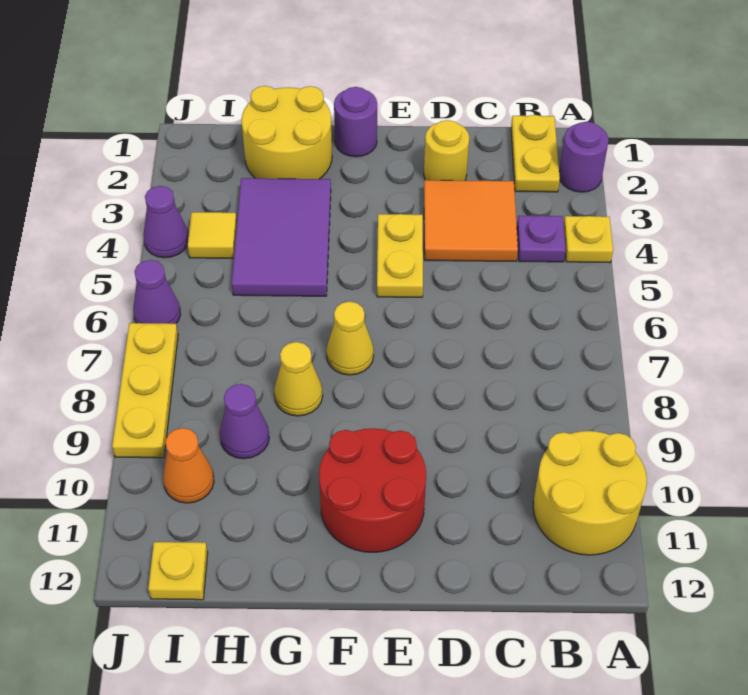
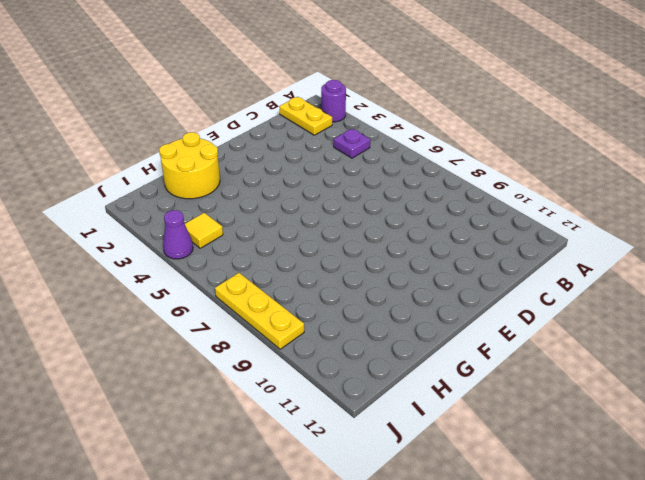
none -> yellow 1x1 plate [564,216,613,263]
none -> yellow 2x2 round brick [533,431,647,555]
none -> orange 2x2 tile [424,180,518,261]

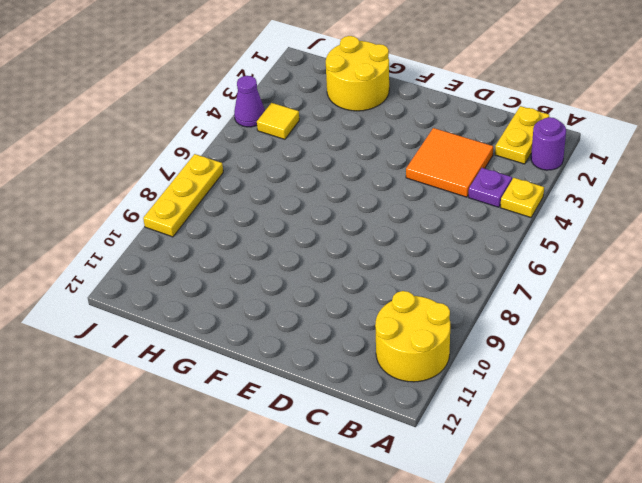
none -> yellow 1x1 round brick [424,120,469,181]
none -> yellow 1x2 plate [377,214,423,297]
none -> red 2x2 round brick [319,428,426,552]

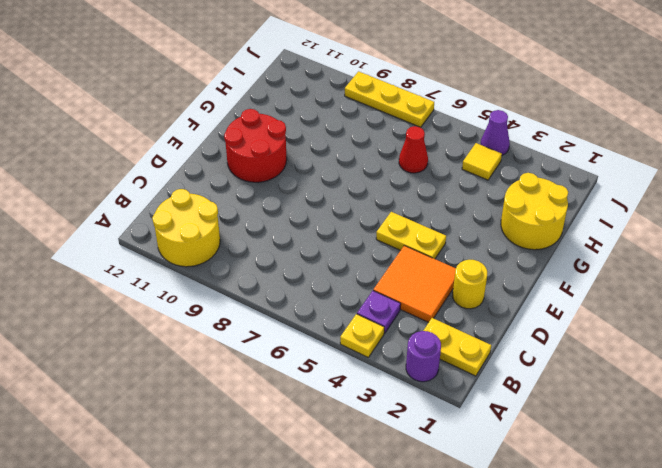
red 1x1 cone [399,126,428,173] -> none
none -> purple 1x1 round brick [334,87,377,157]
none -> yellow 1x1 cone [326,301,374,375]
none -> purple 2x3 tile [232,178,331,296]

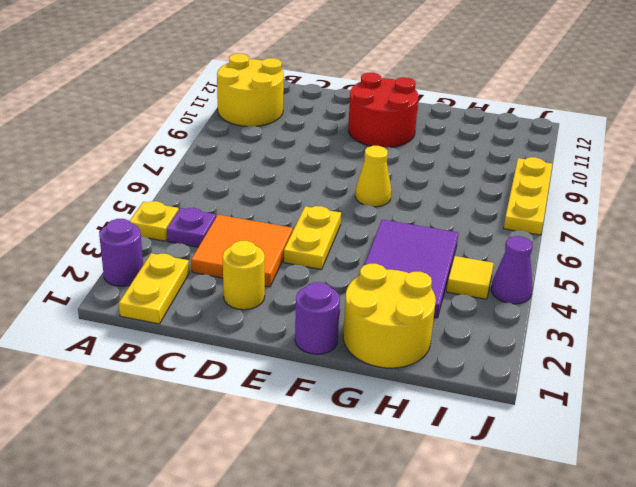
none -> yellow 1x1 cone [274,342,323,416]
none -> purple 1x1 cone [220,384,269,459]
none -> orange 1x1 cone [163,428,214,503]

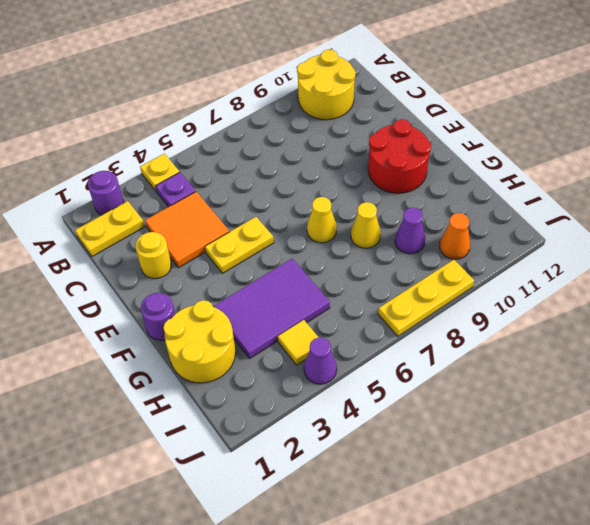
none -> yellow 1x1 plate [148,542,208,600]
none -> purple 1x1 cone [133,260,181,324]

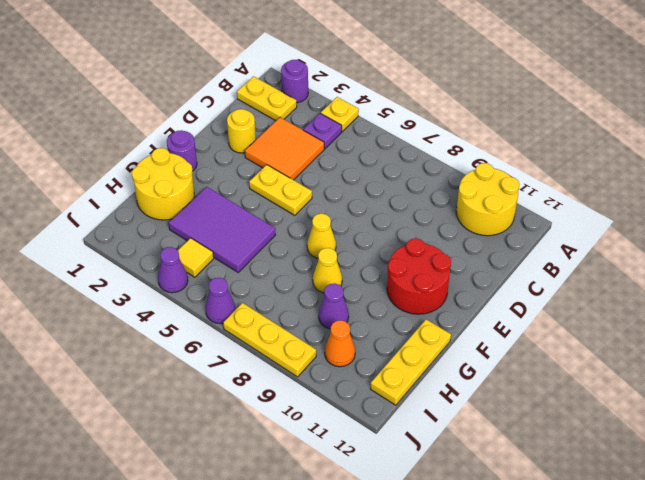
yellow 1x3 plate [371,319,451,405] -> yellow 1x1 plate [148,542,208,600]

